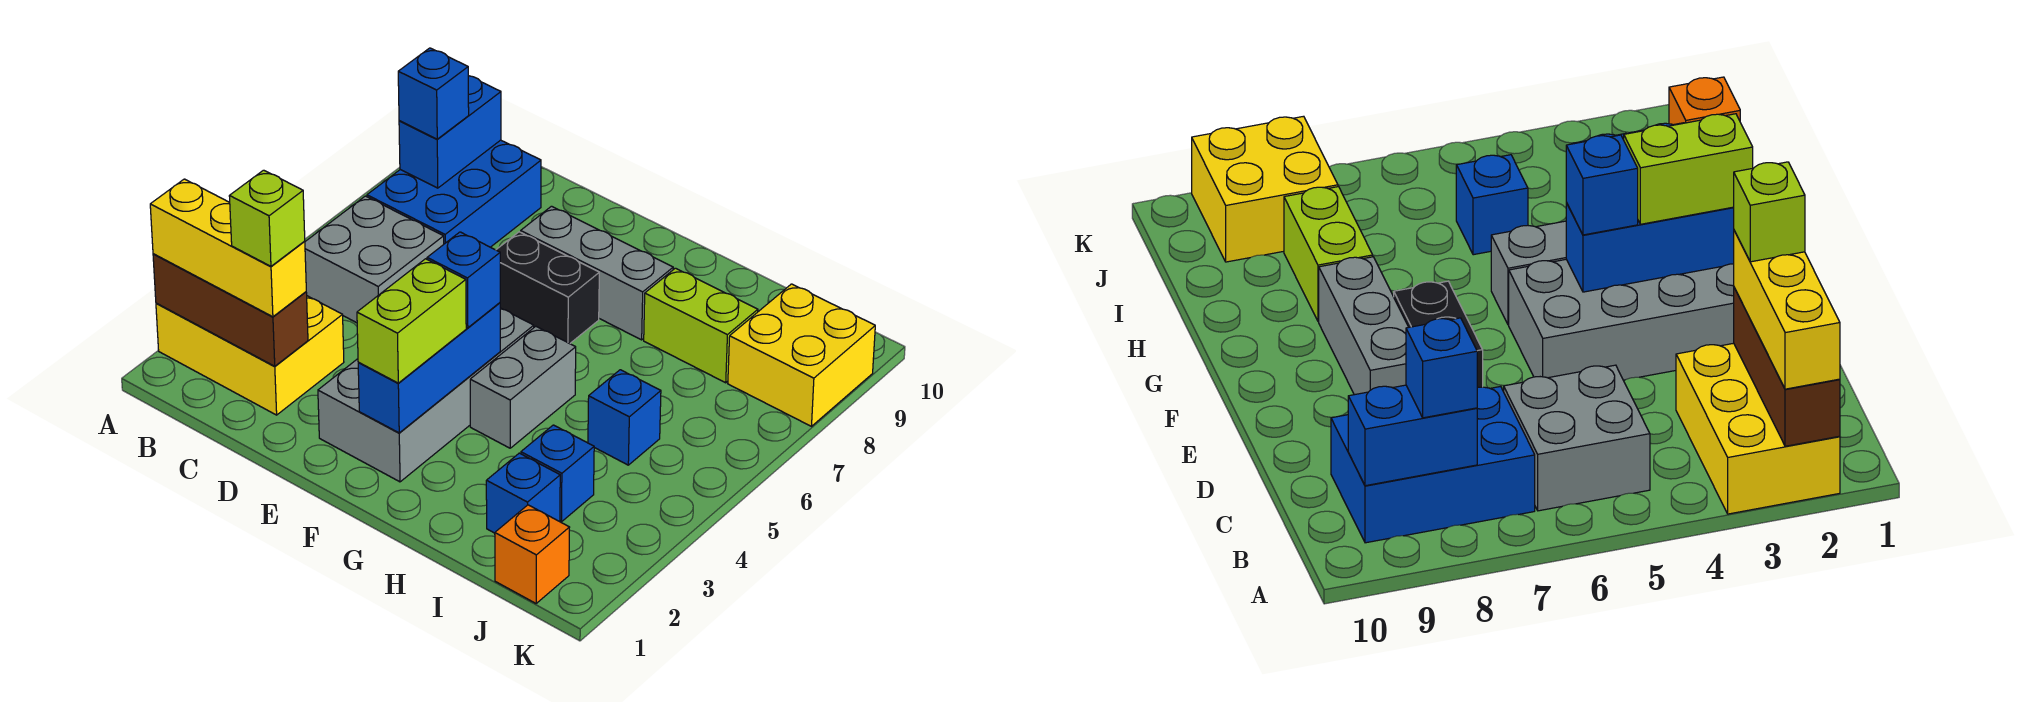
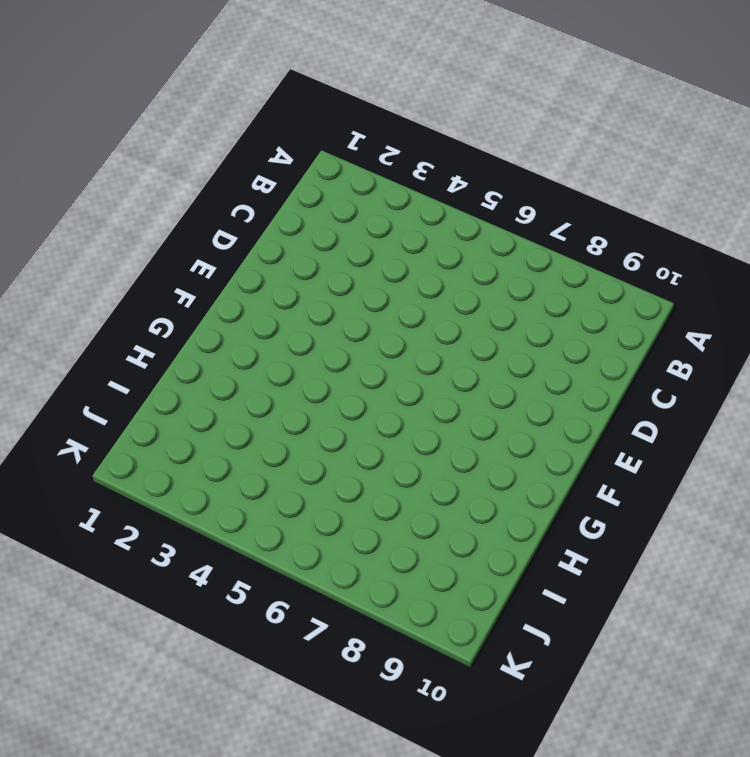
none -> yellow 2x3 brick [156,296,344,415]
none -> grey 2x2 brick [305,196,444,323]
none -> blue 2x3 brick [367,140,541,247]

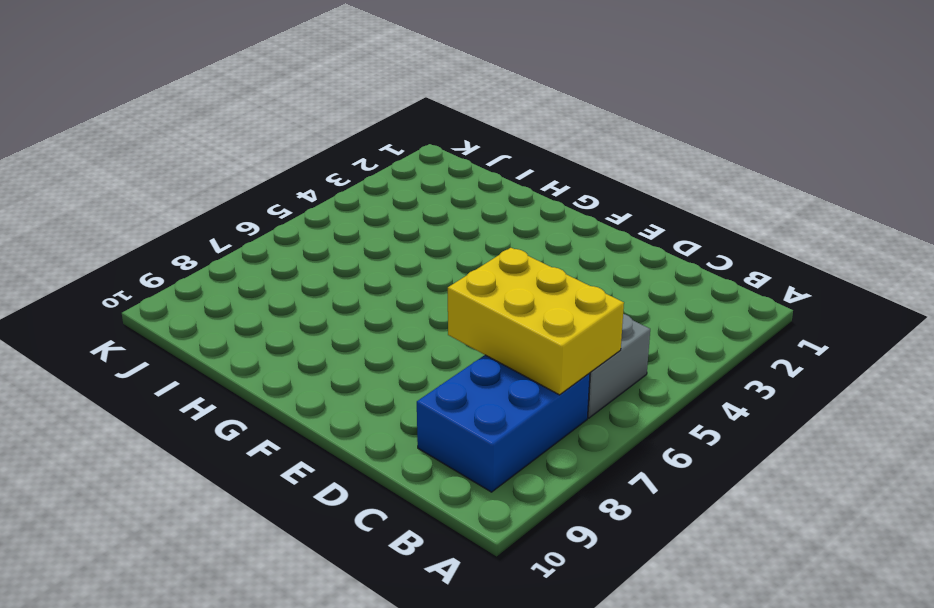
yellow 2x3 brick [448,248,624,395] -> yellow 2x3 brick moved to [156,296,344,415]
none -> grey 2x4 brick [318,308,534,482]
none -> black 1x2 brick [496,232,599,344]
none -> grey 1x3 brick [521,206,673,340]

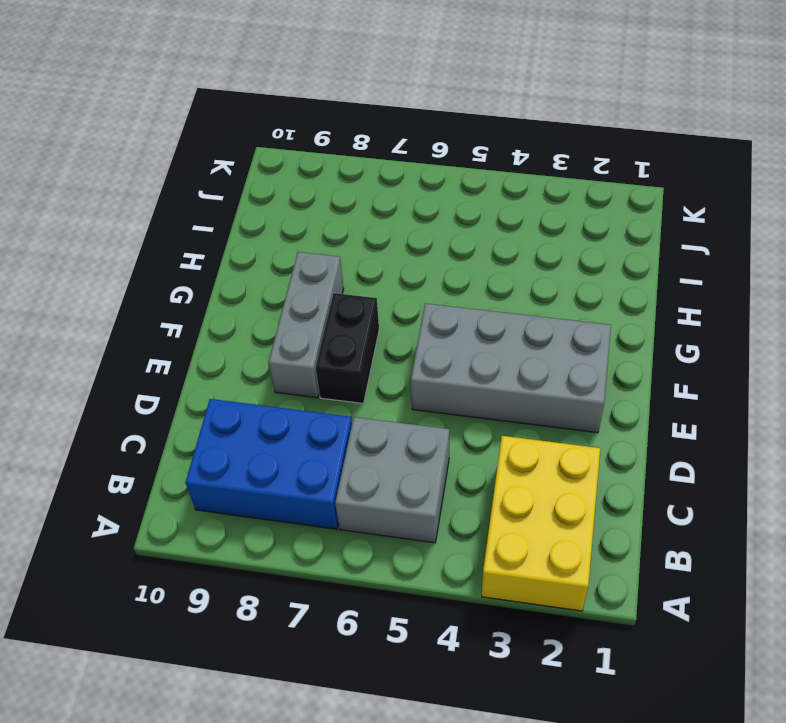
none -> grey 1x2 brick [470,326,576,448]
none -> lime 1x2 brick [644,268,758,383]
none -> blue 1x1 brick [486,453,560,533]

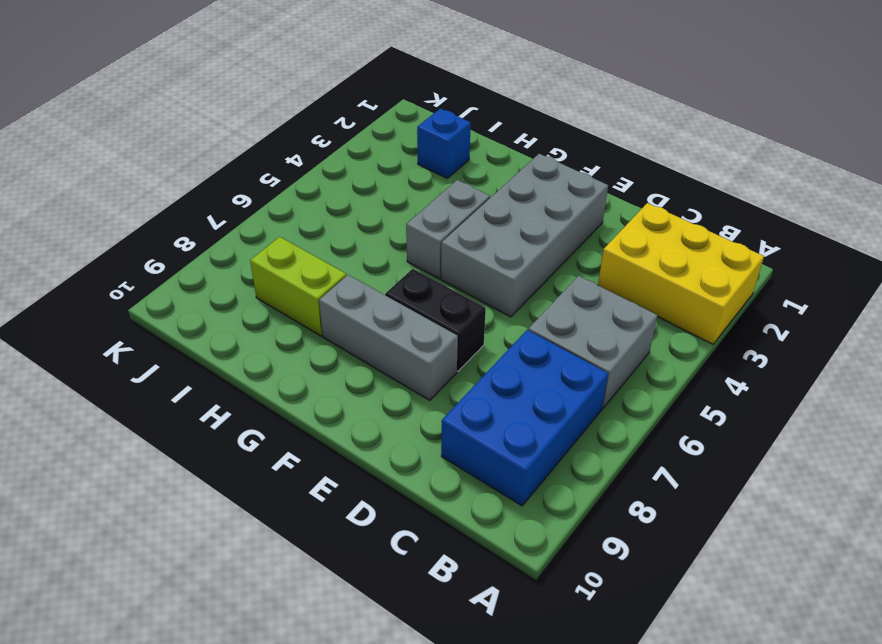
none -> blue 1x1 brick [521,425,594,522]
none -> blue 1x1 brick [588,370,661,465]
none -> orange 1x1 brick [495,505,570,603]

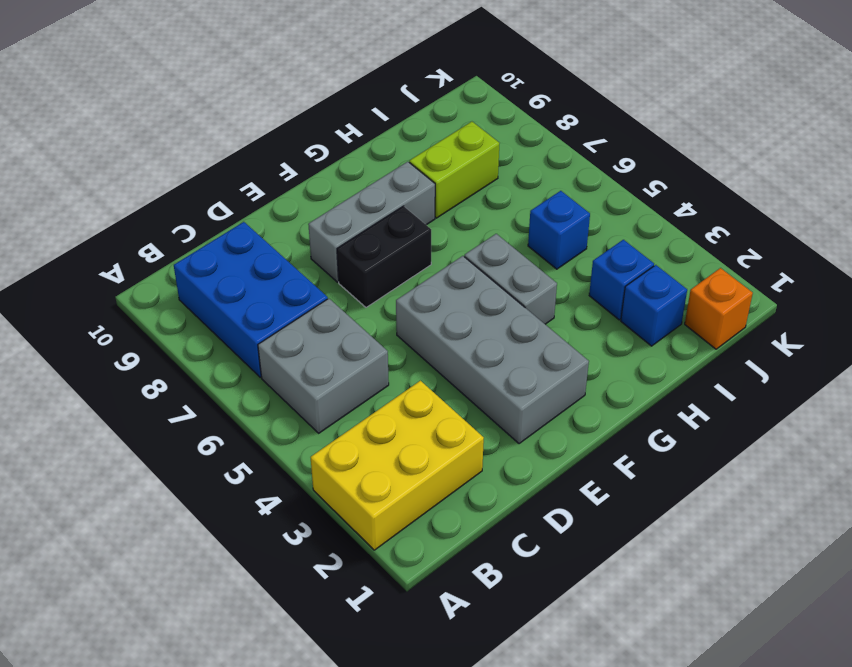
none -> yellow 2x2 brick [728,284,875,426]
none -> brown 1x3 brick [153,254,308,366]
none -> blue 1x2 brick [399,76,501,188]

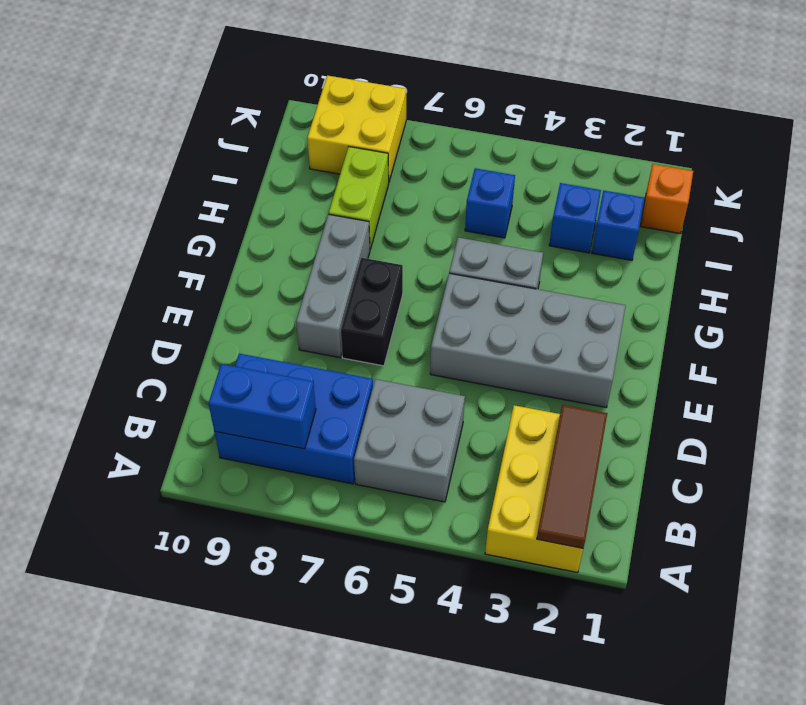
brown 1x3 tile [537,405,607,548] -> brown 1x3 brick [153,254,308,366]
none -> blue 1x3 brick [358,303,500,433]
none -> yellow 1x3 brick [150,179,306,317]
none -> blue 1x1 brick [398,48,469,139]

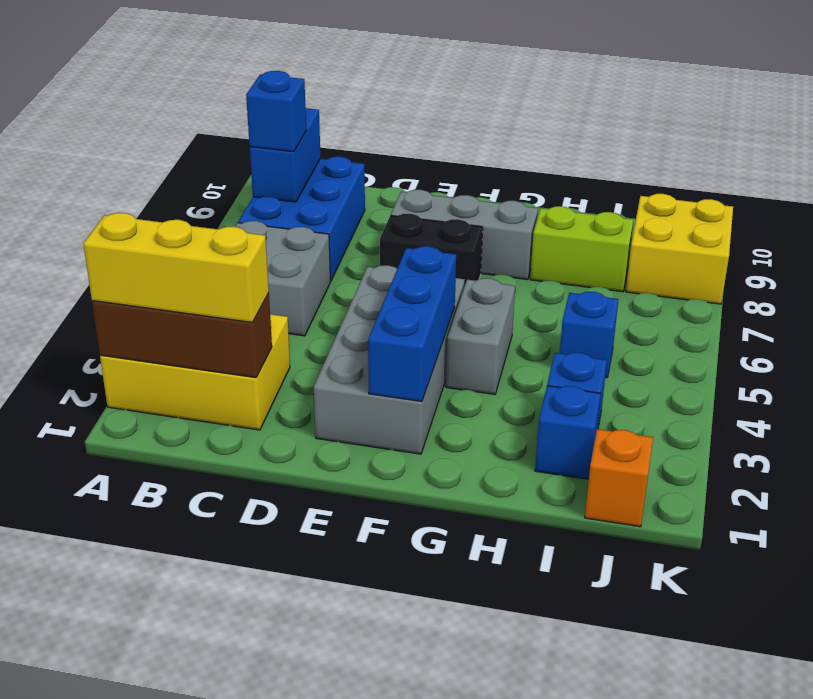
none -> lime 1x2 brick [357,259,466,383]
none -> blue 1x1 brick [427,232,500,328]
none -> lime 1x1 brick [229,170,305,266]

